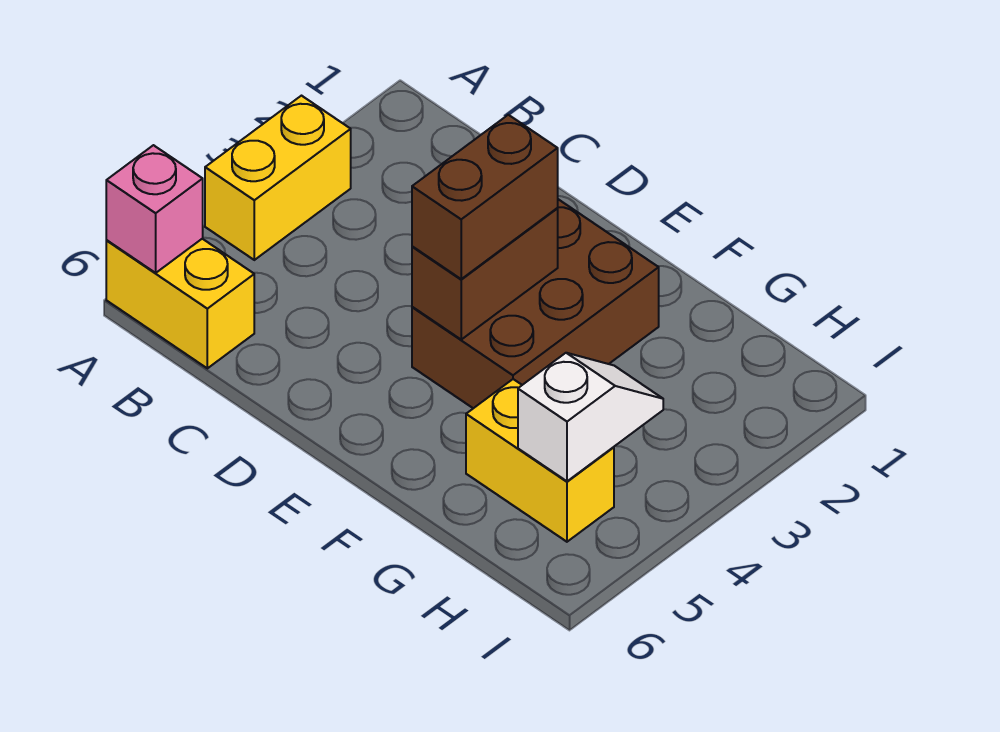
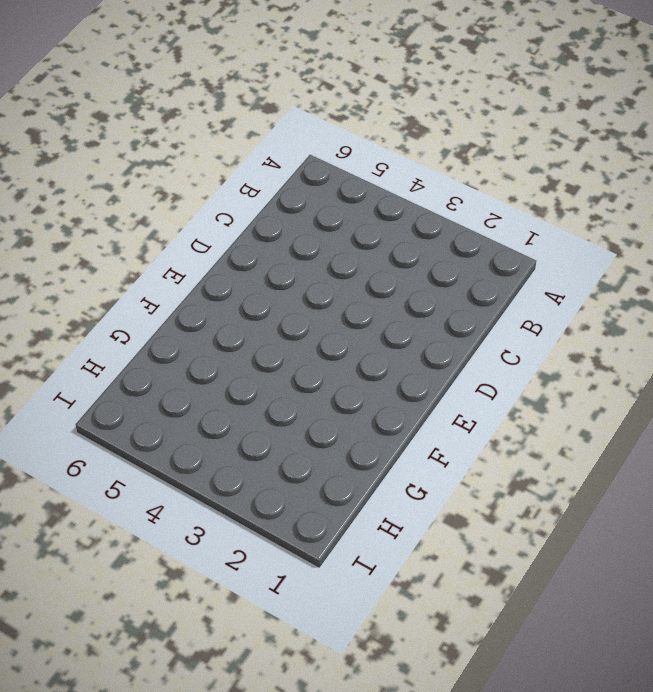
none -> yellow 1x2 brick [205,96,351,260]
none -> yellow 1x2 brick [106,239,254,368]

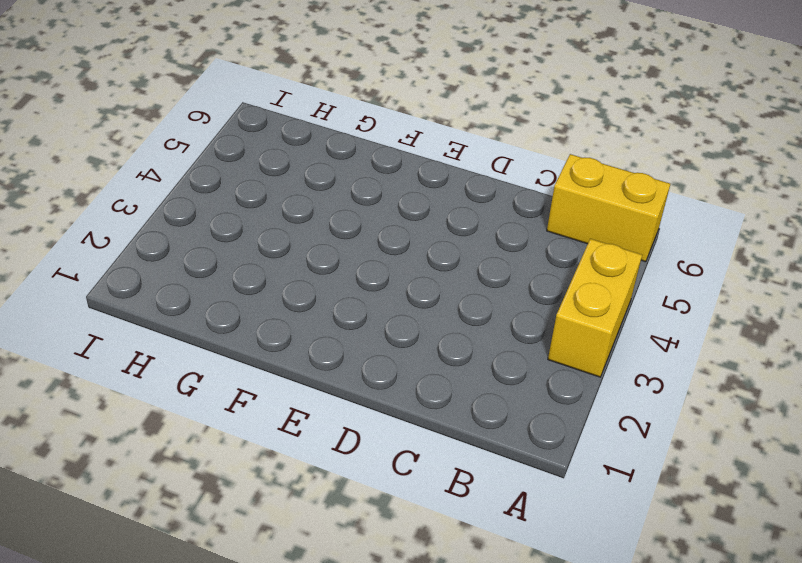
none -> brown 2x3 brick [412,199,659,408]
none -> yellow 1x2 brick [466,379,614,542]

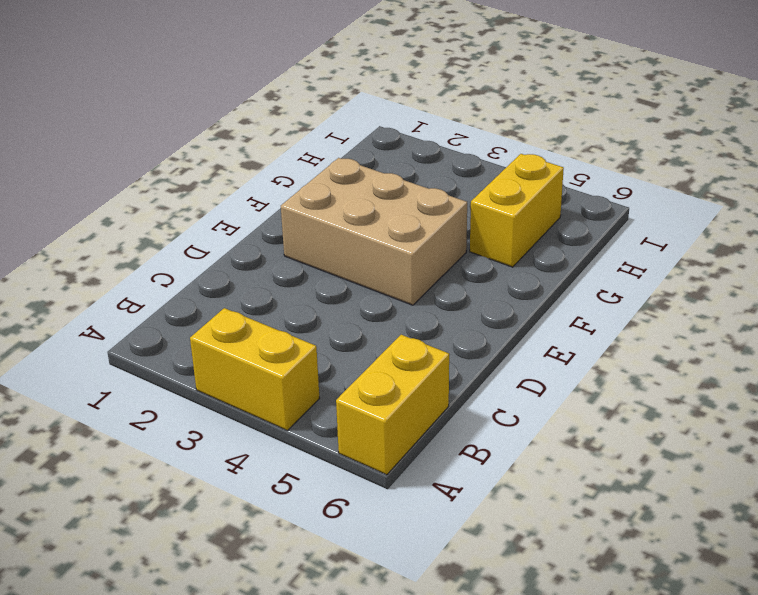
tan 2x3 brick [281,158,467,305] -> brown 2x3 brick [412,199,659,408]
none -> pink 1x1 brick [106,145,203,273]
none -> brown 1x2 brick [412,209,558,339]

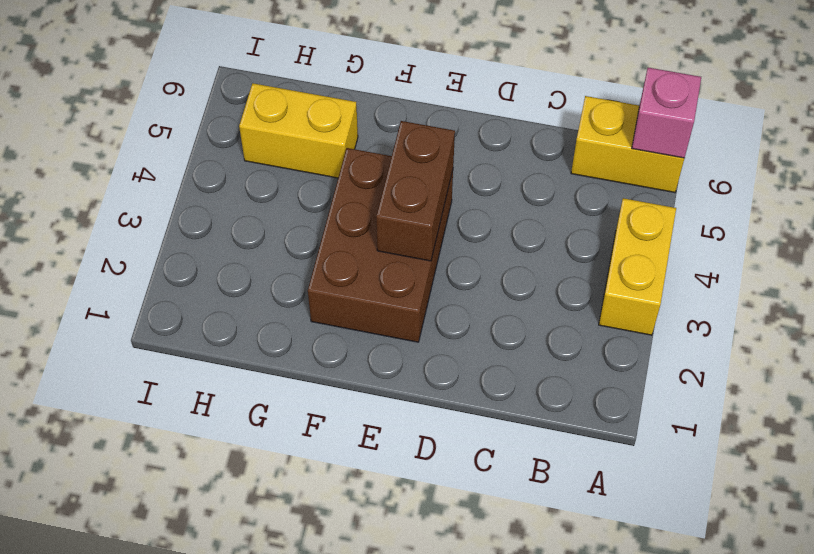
none -> white 1x2 slope [518,353,663,481]
none -> brown 1x2 brick [412,115,558,279]

